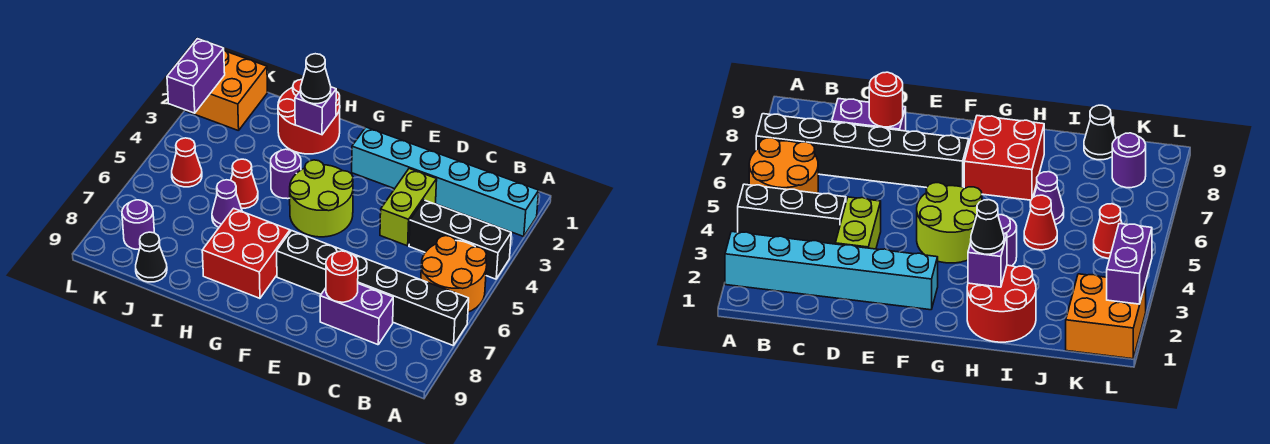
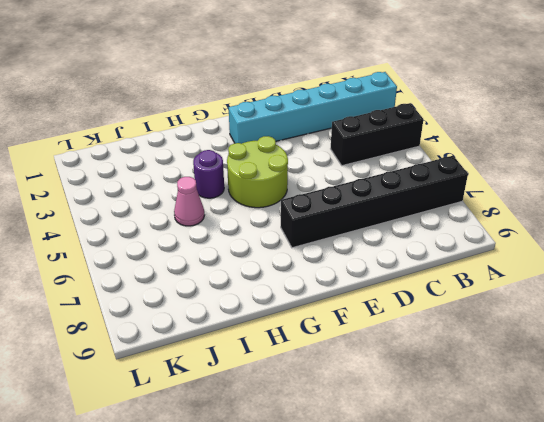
pink 1x1 cone [174,177,204,226] -> red 1x1 cone [231,159,258,208]
none -> orange 2x2 round brick [421,236,487,312]
none -> purple 1x2 brick [320,284,393,345]
none -> lime 1x2 brick [380,169,437,246]

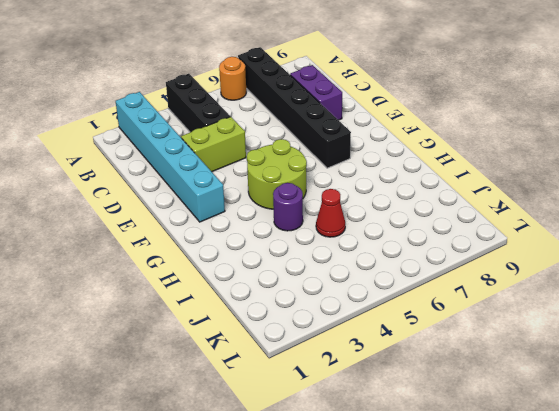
orange 1x1 round brick [219,57,246,100] -> orange 2x2 round brick [421,236,487,312]
none -> red 2x2 brick [202,208,290,298]
none -> red 2x2 round brick [278,79,340,154]
none -> purple 1x1 cone [212,180,242,227]

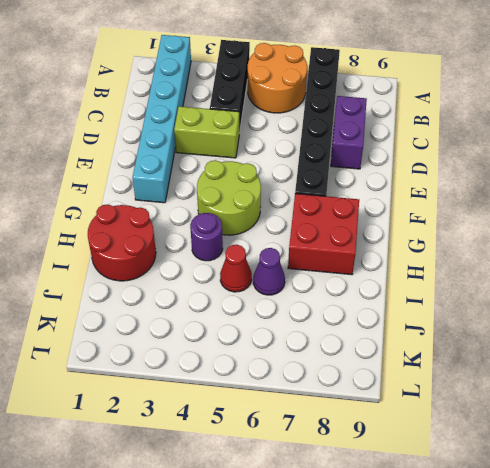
none -> black 1x1 cone [136,232,167,282]
none -> orange 2x2 brick [185,51,267,131]
none -> red 1x1 cone [172,138,202,187]

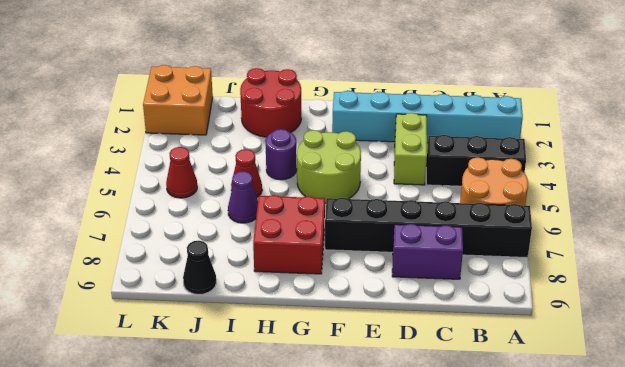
none -> purple 1x1 round brick [122,200,154,250]
none -> red 1x1 round brick [326,251,358,302]
none -> purple 1x1 brick [295,87,336,135]

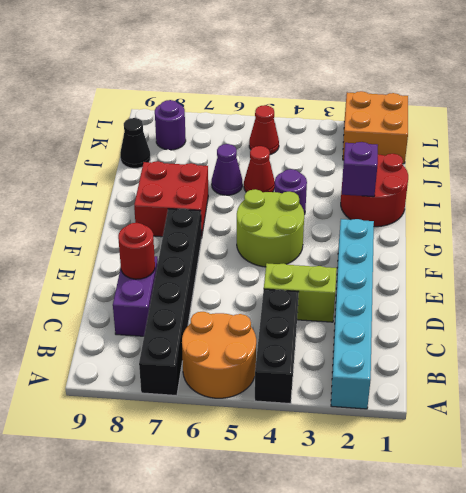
none -> purple 1x2 brick [167,39,225,113]
none -> black 1x1 cone [300,54,331,104]

